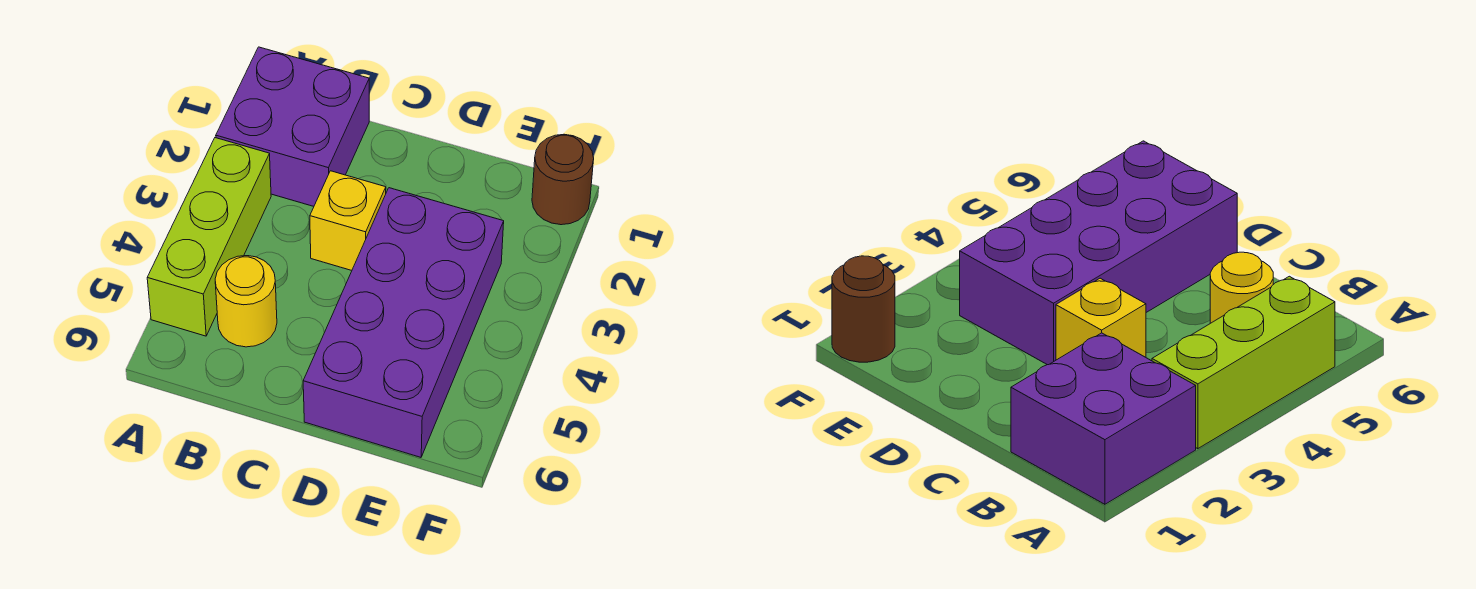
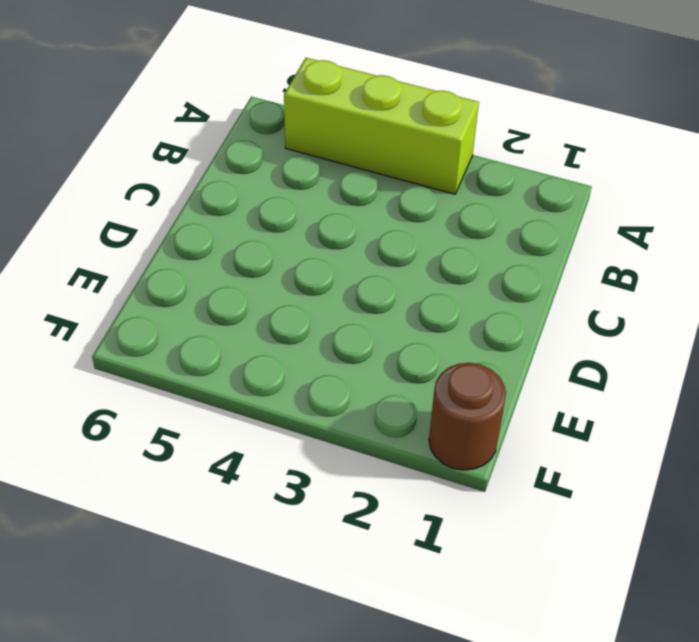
none -> purple 2x2 brick [216,47,369,206]
none -> yellow 1x1 round brick [215,256,277,347]

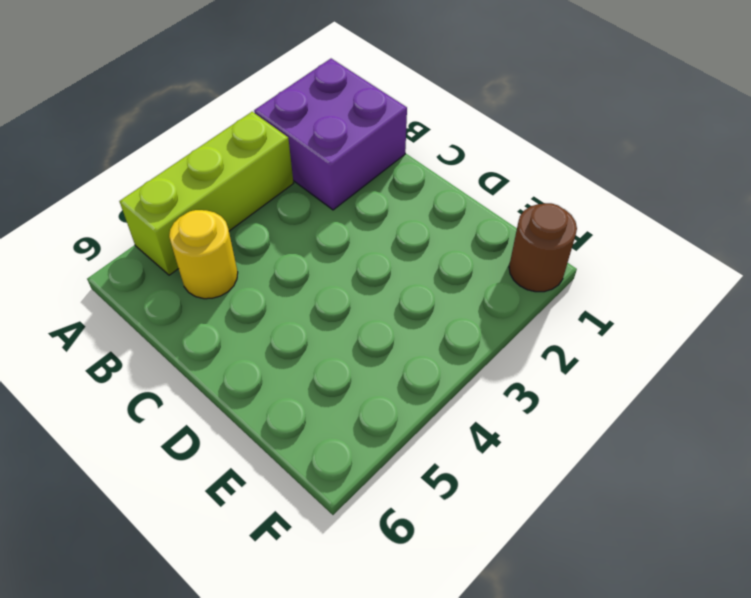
none -> yellow 1x1 brick [310,171,386,270]
none -> purple 2x4 brick [303,188,504,457]

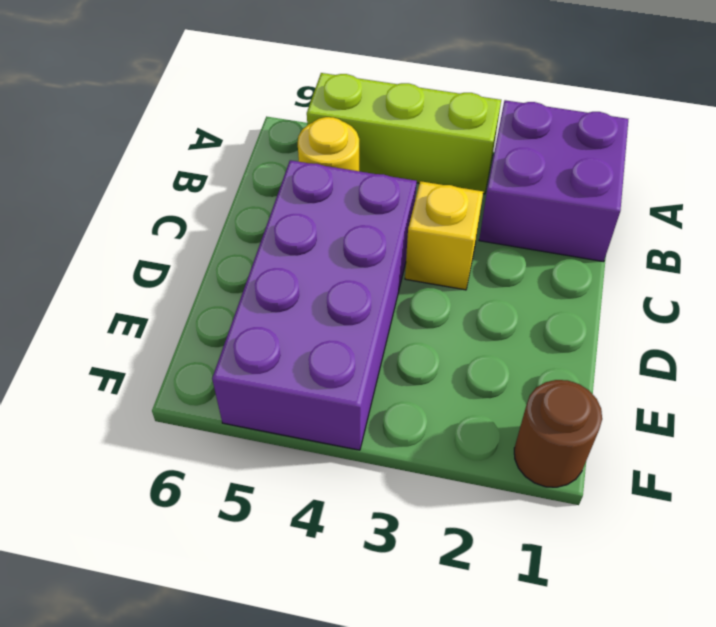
purple 2x4 brick [212,160,417,450] -> purple 2x4 brick turned to [303,188,504,457]

